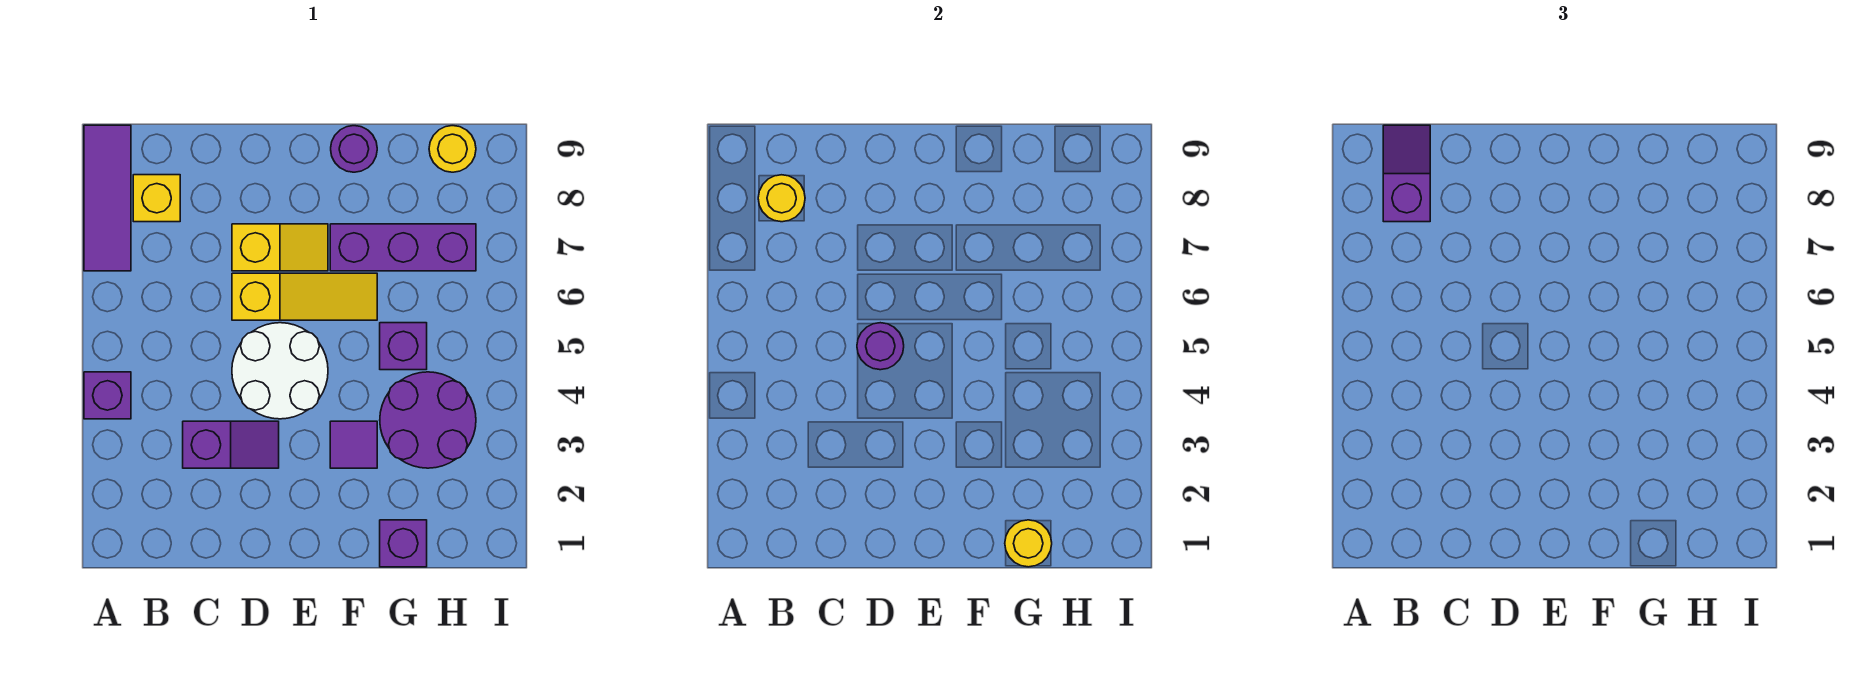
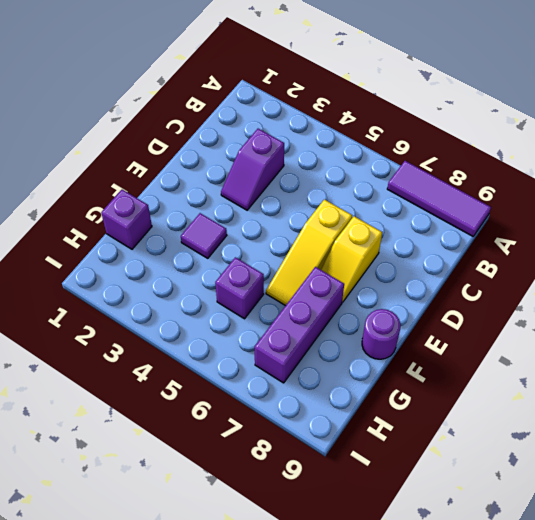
none -> purple 1x1 brick [84,372,131,419]
none -> yellow 1x1 brick [133,175,180,222]
none -> white 2x2 round brick [232,323,328,419]

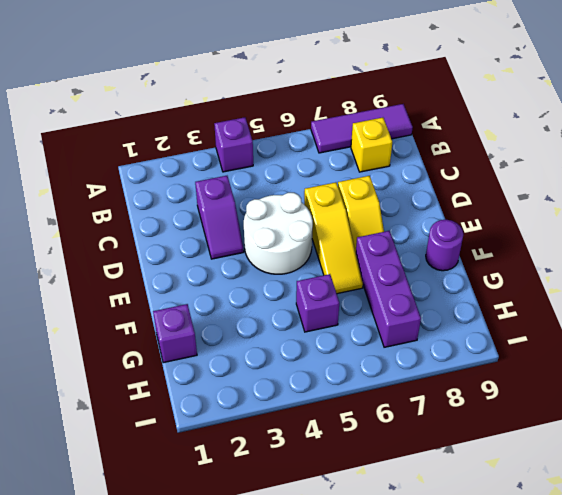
none -> purple 1x1 tile [330,421,377,468]
none -> purple 2x2 round brick [380,372,476,468]
none -> yellow 1x1 round brick [429,126,476,172]

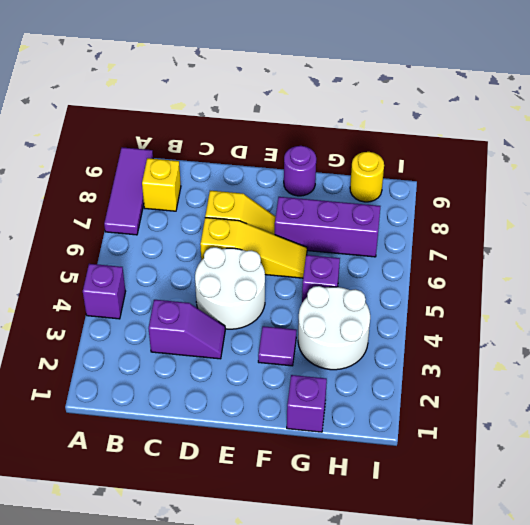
white 2x2 round brick [298,286,370,370] -> purple 2x2 round brick [380,372,476,468]
none -> yellow 1x1 round brick [758,175,805,222]
none -> purple 1x1 round brick [857,323,904,370]
none -> yellow 1x1 round brick [1005,520,1052,567]

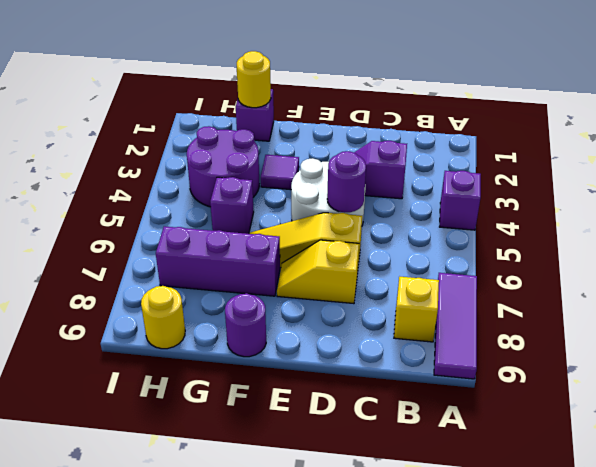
none -> yellow 1x1 round brick [758,175,805,222]
none -> purple 1x2 slope [1383,125,1430,222]

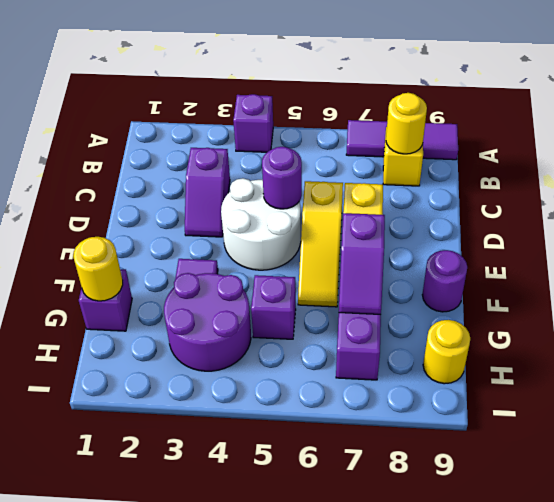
purple 1x2 slope [339,213,385,315] -> purple 1x2 slope turned to [1383,125,1430,222]

